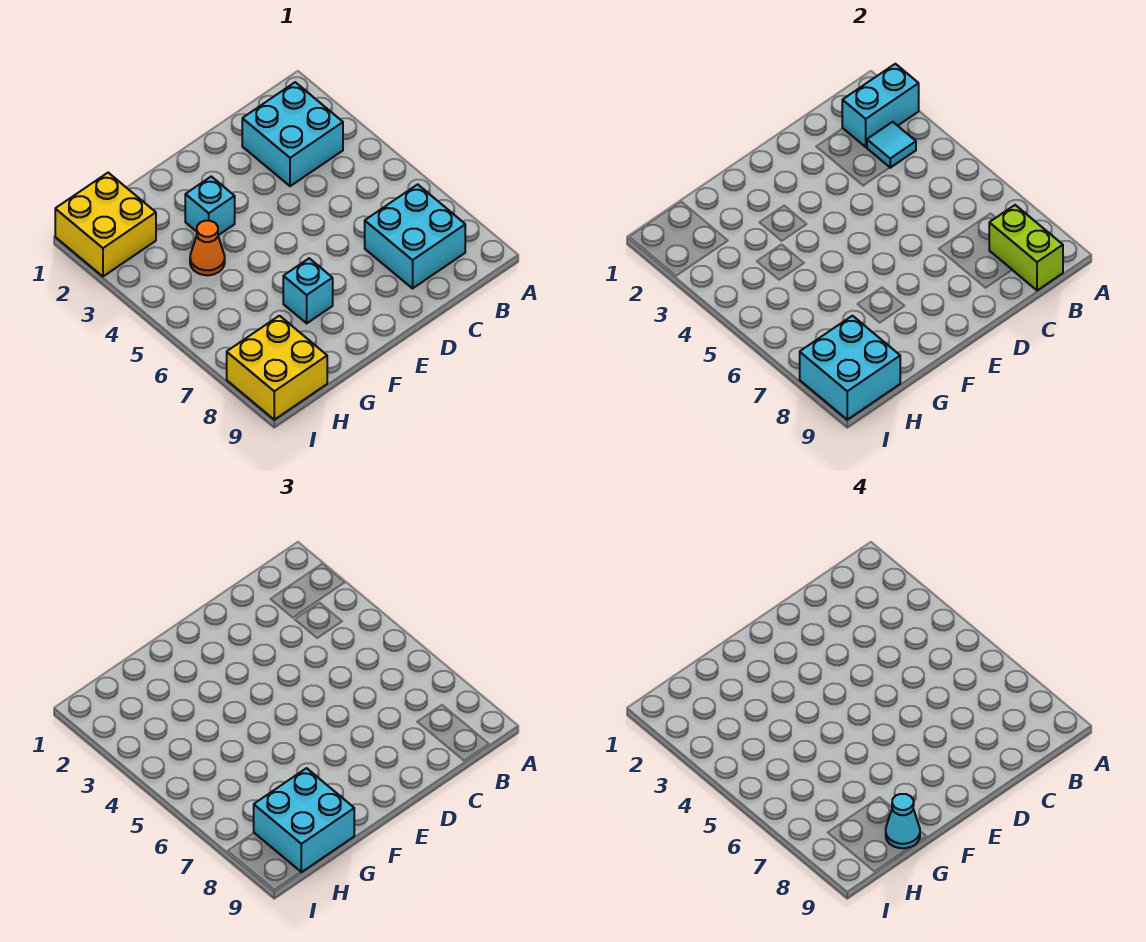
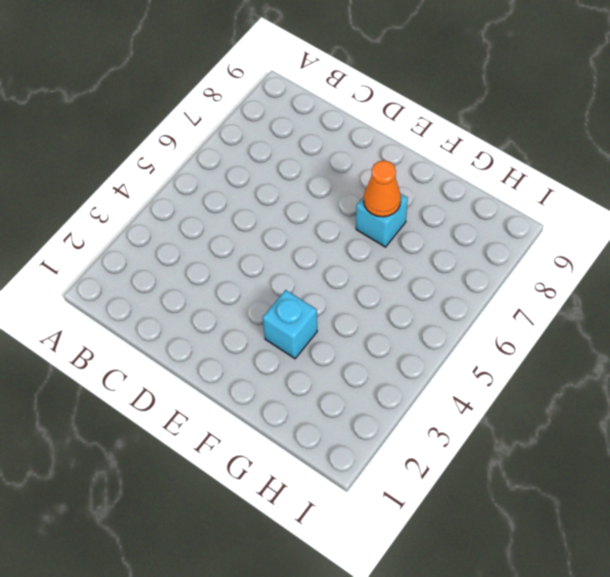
orange 1x1 cone [364,160,401,217] -> orange 1x1 cone moved to [190,221,225,275]
none -> cyan 2x2 brick [242,82,343,186]
none -> cyan 2x2 brick [365,184,465,288]
none -> yellow 2x2 brick [55,173,156,276]

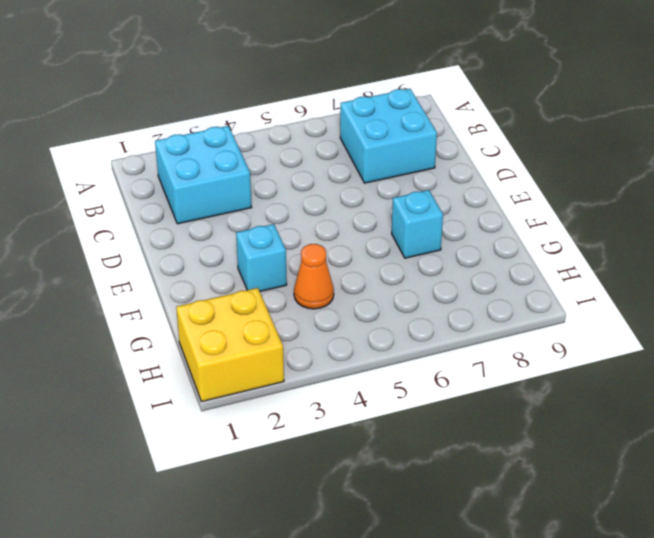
none -> yellow 2x2 brick [227,316,327,420]
none -> cyan 1x2 brick [842,64,919,147]
none -> cyan 1x1 tile [867,122,916,168]

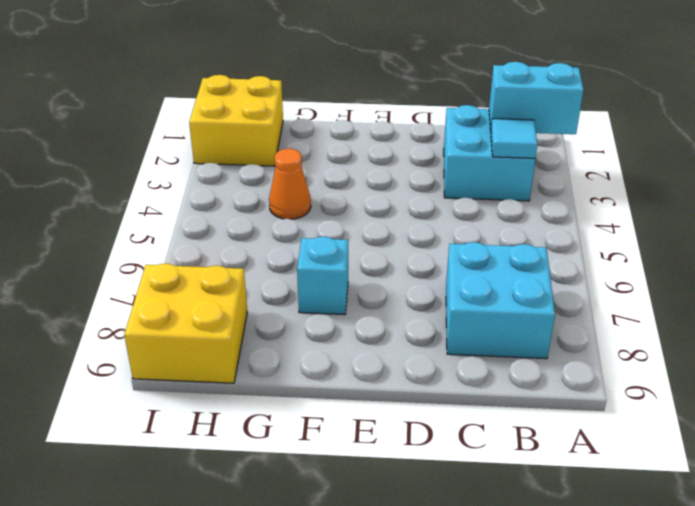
none -> cyan 1x1 brick [185,177,235,235]
none -> lime 1x2 brick [989,205,1063,290]
none -> cyan 2x2 brick [800,316,900,420]

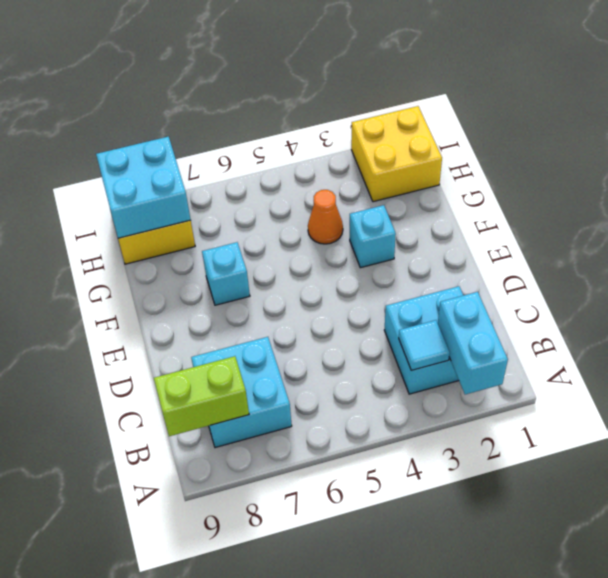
none -> cyan 2x2 brick [254,768,354,872]
none -> cyan 1x1 cone [886,794,920,848]

